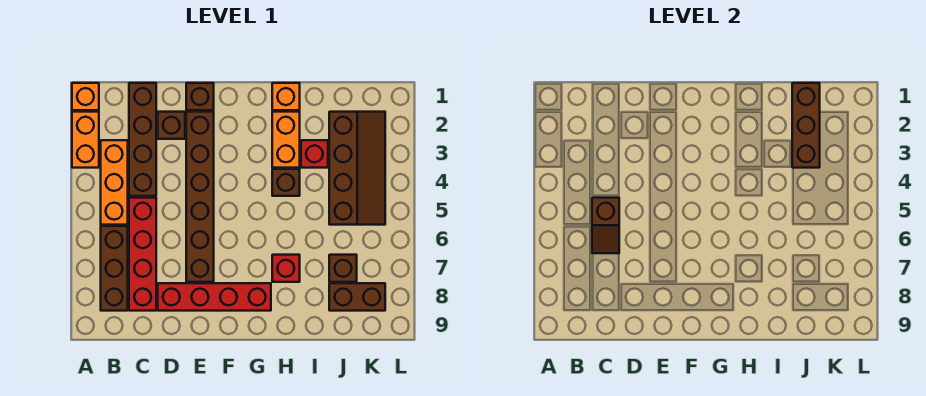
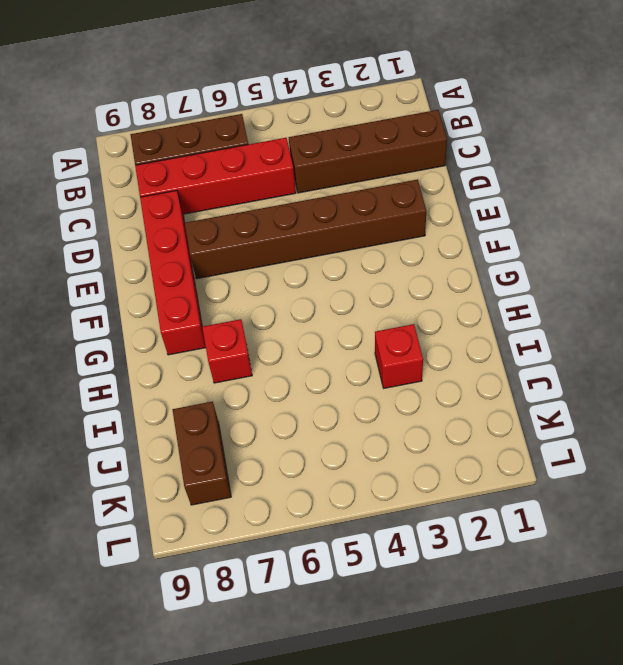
none -> orange 1x1 brick [72,83,99,110]
none -> orange 1x2 brick [72,112,99,168]
none -> orange 1x3 brick [101,140,128,225]

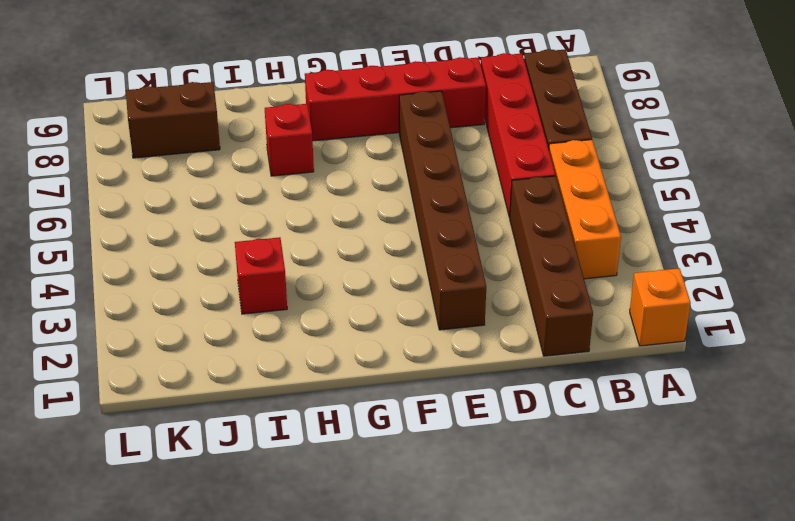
none -> orange 1x2 brick [72,112,99,168]
none -> brown 1x1 brick [158,112,185,139]
none -> brown 1x1 brick [186,83,214,110]

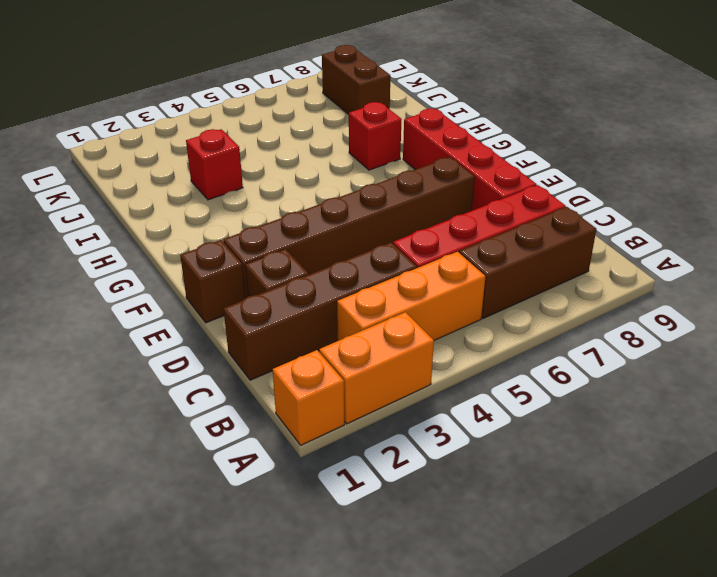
none -> orange 1x1 brick [272,83,300,110]
none -> orange 1x2 brick [272,112,300,168]
none -> brown 1x1 brick [272,169,300,196]

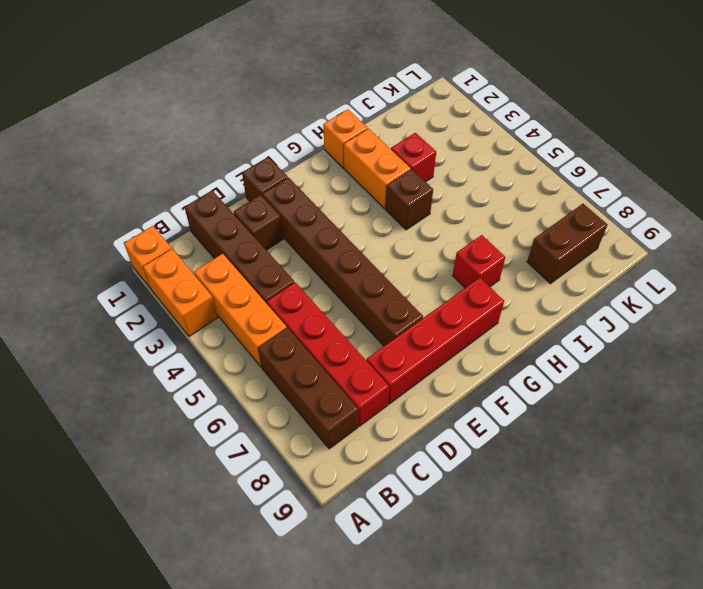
none -> brown 2x4 slope [329,112,385,225]
none -> brown 1x1 brick [329,255,357,282]
none -> brown 1x2 slope [592,198,619,253]

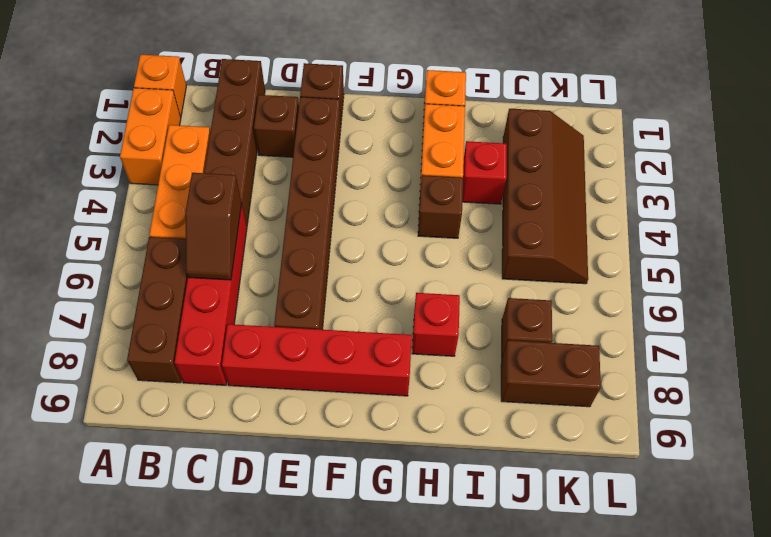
none -> brown 1x3 brick [792,83,820,168]

